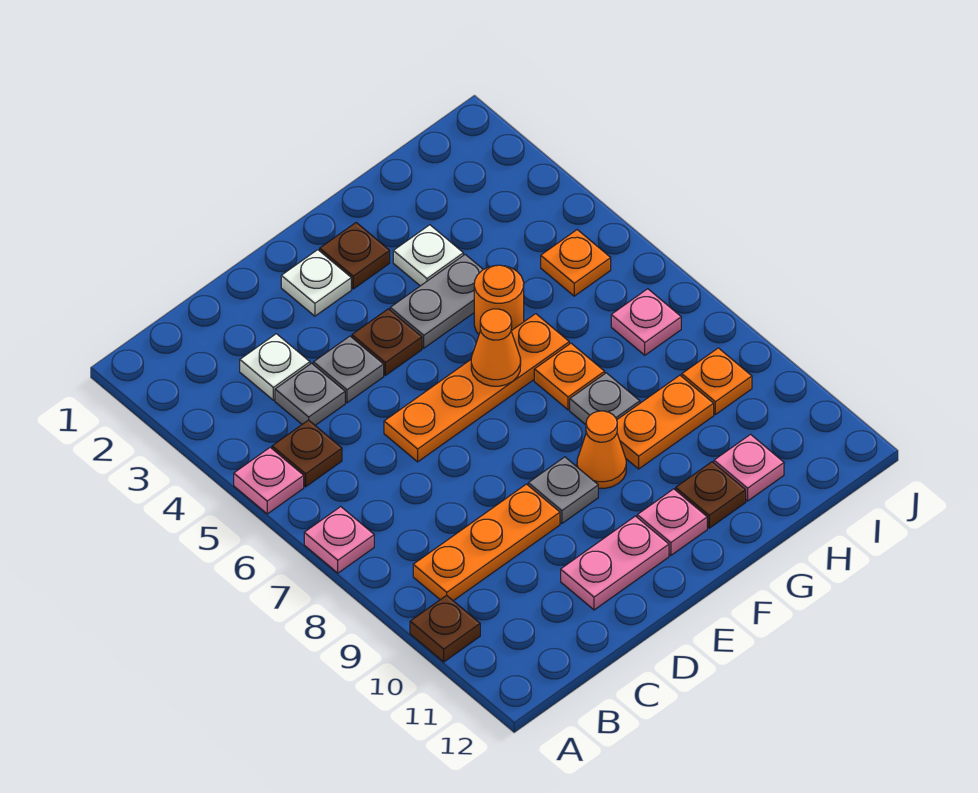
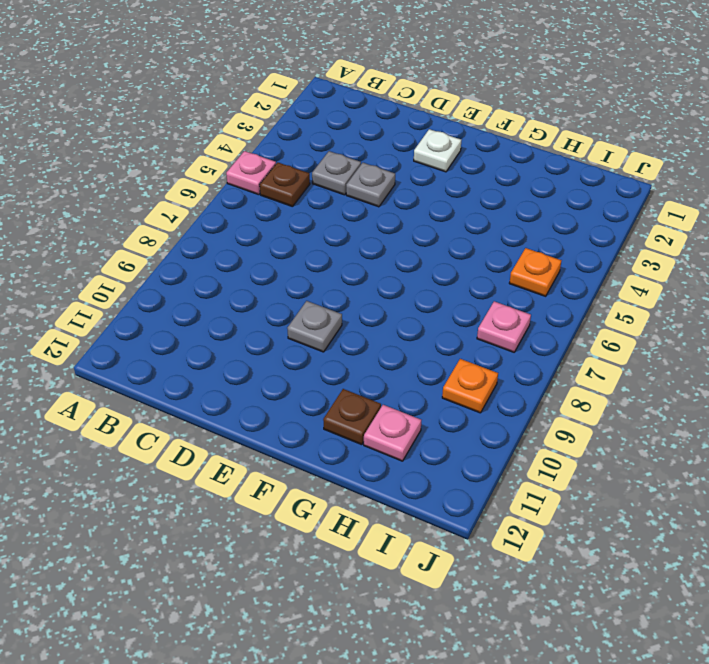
none -> pink 1x1 plate [304,507,374,573]
none -> brown 1x1 plate [410,595,480,662]
none -> orange 1x3 plate [413,484,560,601]

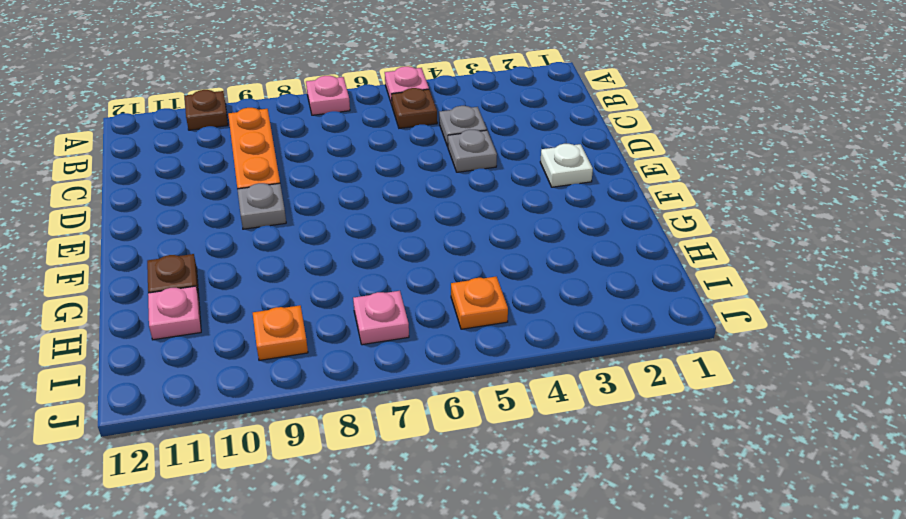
none -> white 1x1 plate [240,334,310,400]
none -> orange 1x4 plate [384,314,569,462]
none -> pink 1x2 plate [561,516,669,610]

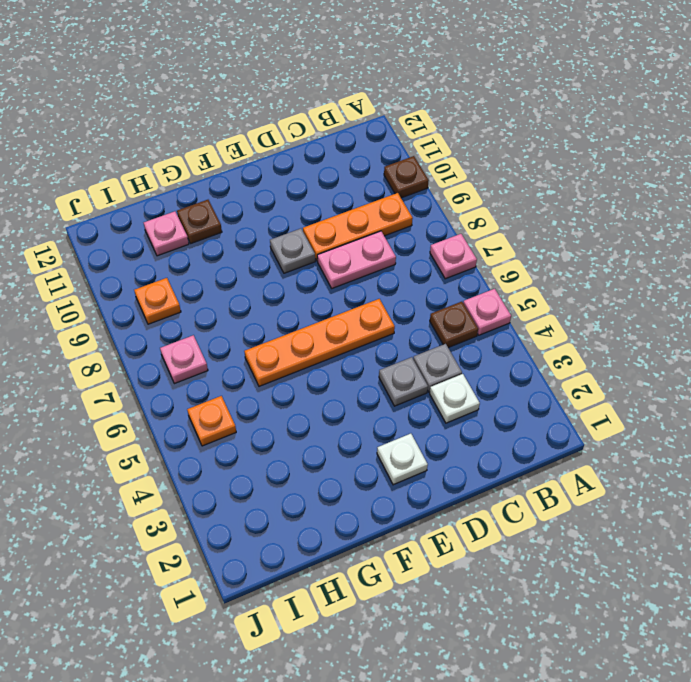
pink 1x2 plate [317,231,396,288] -> pink 1x2 plate moved to [561,516,669,610]
none -> brown 1x1 plate [352,309,422,375]
none -> brown 1x1 plate [320,223,390,289]
none -> grey 1x2 plate [390,255,483,348]

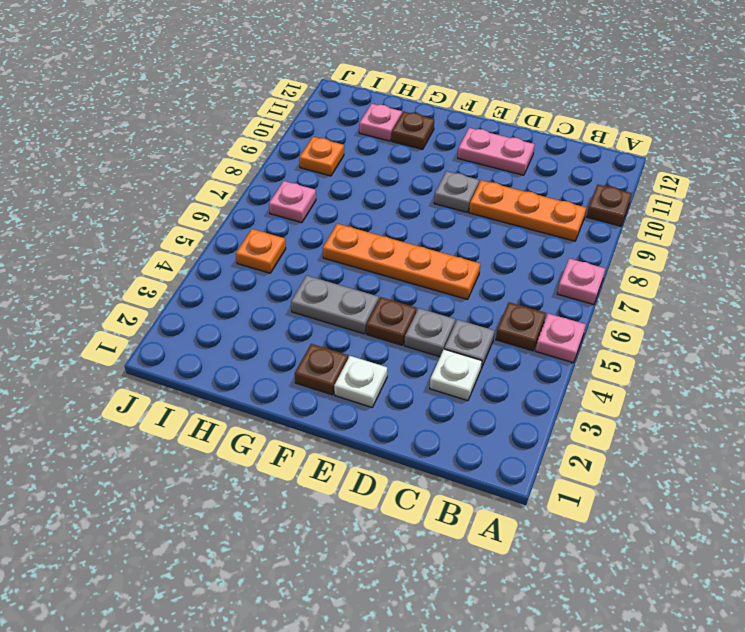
none -> orange 1x1 cone [577,411,626,488]
none -> pink 1x1 plate [637,489,707,555]
none -> white 1x1 plate [393,225,463,286]

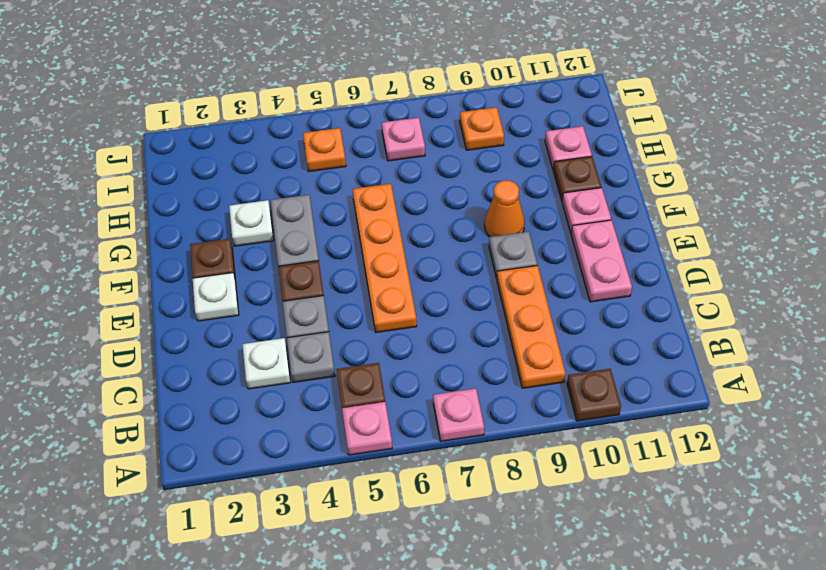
none -> orange 1x1 round brick [474,265,524,334]
none -> orange 1x1 plate [534,343,605,410]
none -> grey 1x1 plate [570,373,640,425]

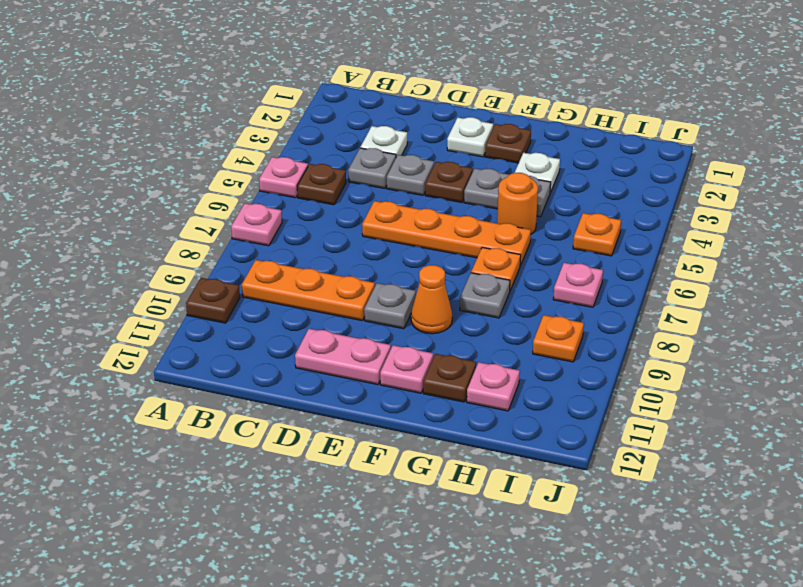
none -> orange 1x2 plate [617,375,714,469]
none -> orange 1x1 cone [471,309,521,386]

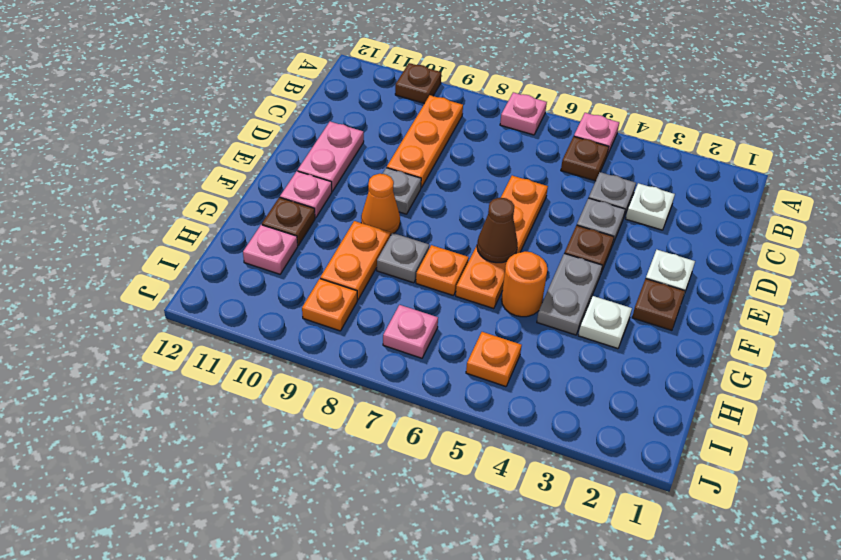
brown 1x1 cone [477,198,518,263] -> orange 1x1 cone [471,309,521,386]

